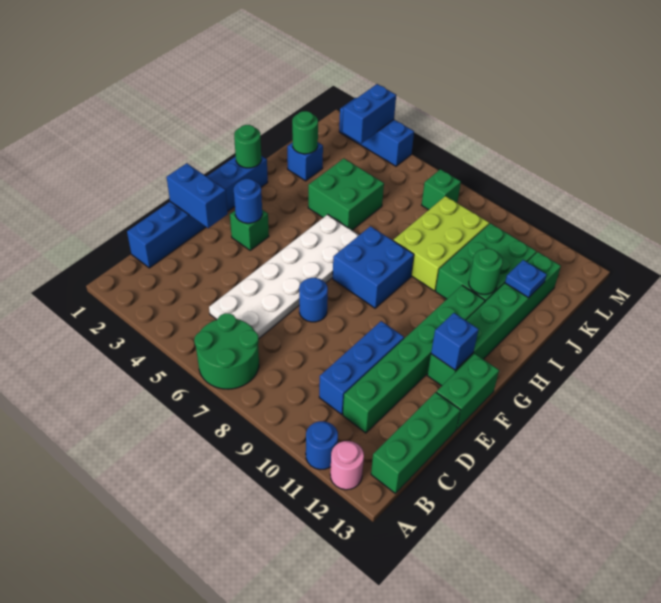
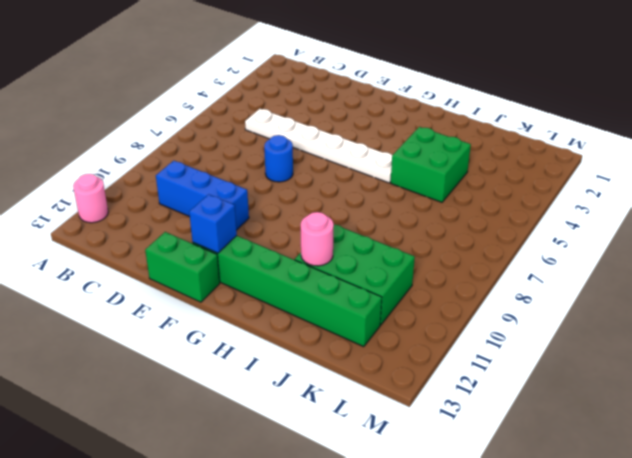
white 1x6 plate [245,109,392,183] -> white 2x6 plate [209,215,359,339]
pink 1x1 round brick [301,212,334,266] -> green 1x1 round brick [469,249,503,294]
none -> green 2x2 round brick [194,313,259,389]
none -> blue 1x1 round brick [306,421,338,470]
none -> green 1x3 brick [371,392,460,493]

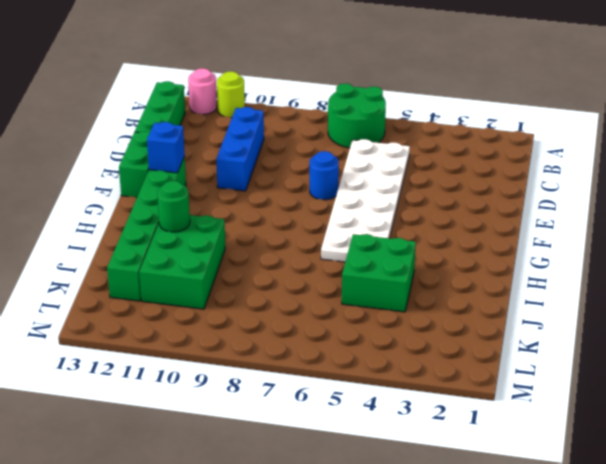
lime 1x1 round brick [217,71,245,118] -> blue 1x1 round brick [306,421,338,470]
none -> blue 1x6 brick [127,156,268,268]
none -> green 1x6 brick [343,285,485,433]
none -> green 1x1 brick [230,210,269,250]

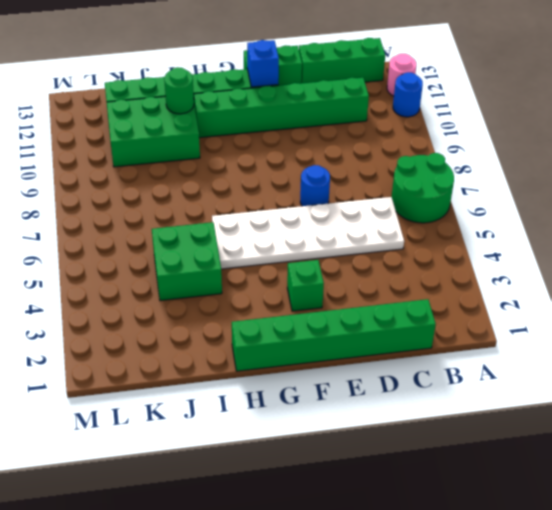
green 1x6 brick [232,299,436,371] -> blue 1x6 brick [127,156,268,268]
none -> blue 1x3 brick [319,321,404,414]
none -> blue 2x2 brick [333,226,414,308]
none -> lime 2x3 brick [393,196,489,291]

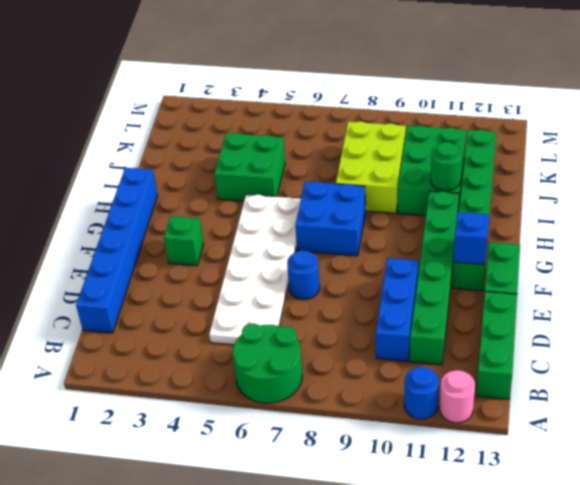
none -> blue 1x1 brick [287,142,323,181]
none -> green 1x1 brick [422,169,461,210]
none -> blue 1x3 brick [339,98,414,166]

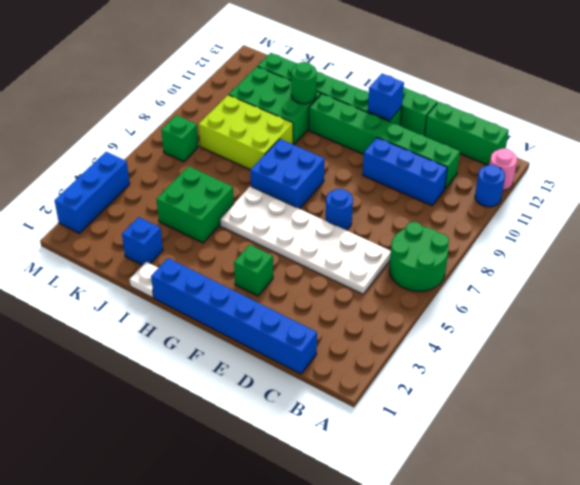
white 1x1 plate [130,262,158,298] -> none
none -> blue 1x2 brick [167,163,228,228]
none -> blue 1x1 round brick [234,179,262,223]
none -> green 1x1 round brick [234,125,261,168]

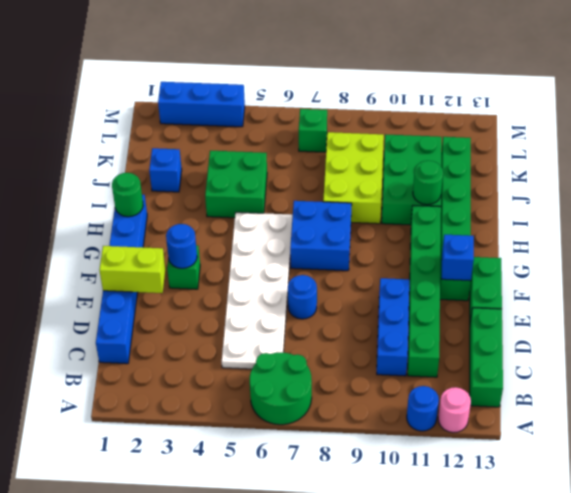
lime 1x2 brick [99,246,165,293] -> blue 1x2 brick [167,163,228,228]
none -> green 1x1 round brick [292,111,318,154]
none -> blue 1x1 plate [505,260,547,298]
none -> blue 1x2 brick [342,84,396,143]

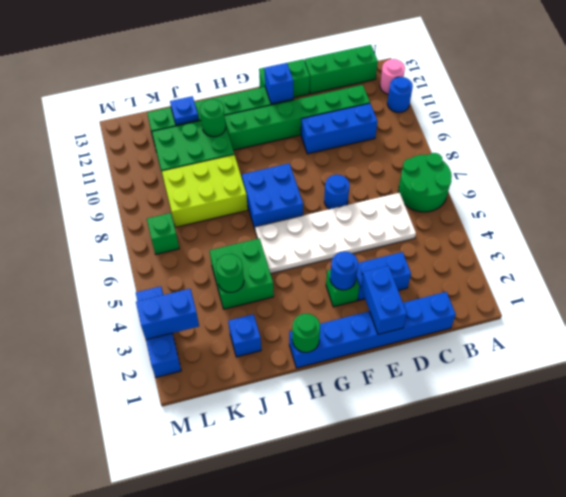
blue 1x2 brick [356,252,411,300] -> none
green 1x1 round brick [216,254,244,292] -> green 1x1 round brick moved to [292,111,318,154]

